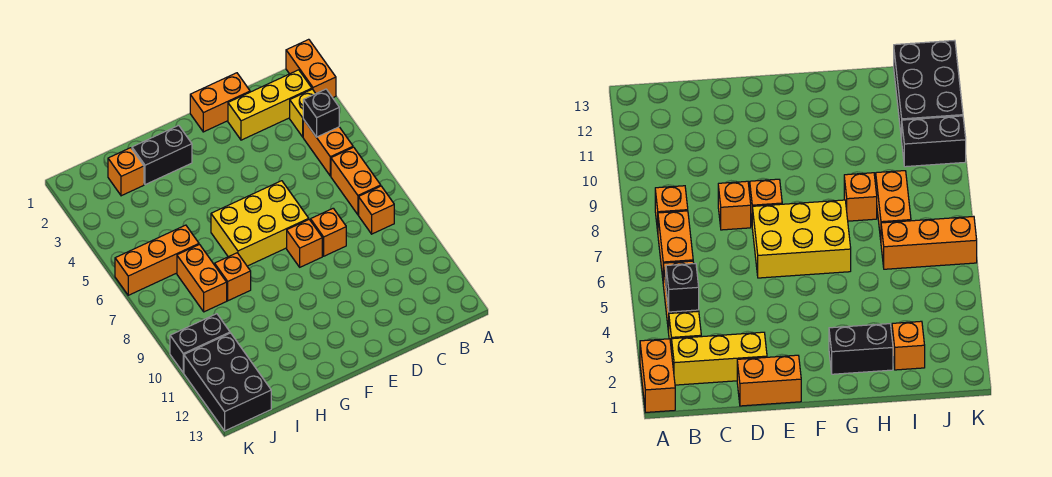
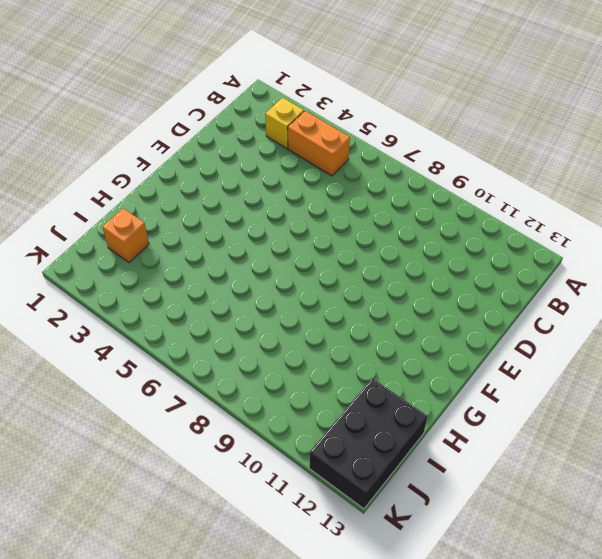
black 2x3 brick [309,378,428,509] -> black 2x3 brick turned to [184,333,271,431]
none -> orange 1x2 brick [286,39,336,98]
none -> yellow 1x3 brick [228,70,312,140]
none -> orange 1x2 brick [331,147,381,215]

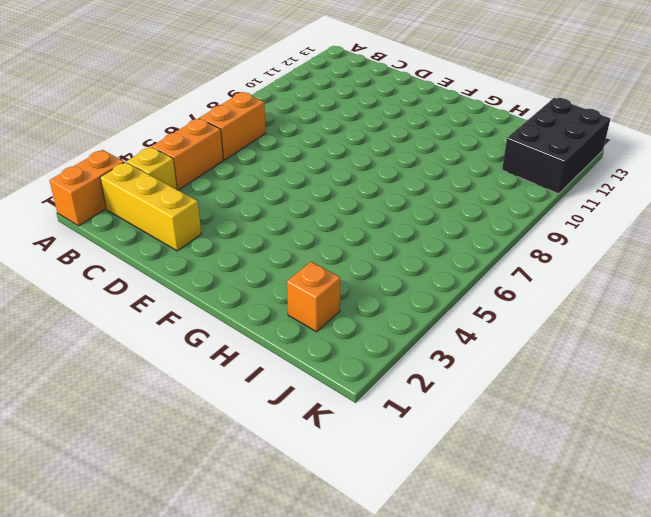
none -> orange 1x1 brick [359,186,394,234]
none -> orange 1x2 brick [190,73,250,132]
none -> orange 1x1 brick [311,208,346,256]

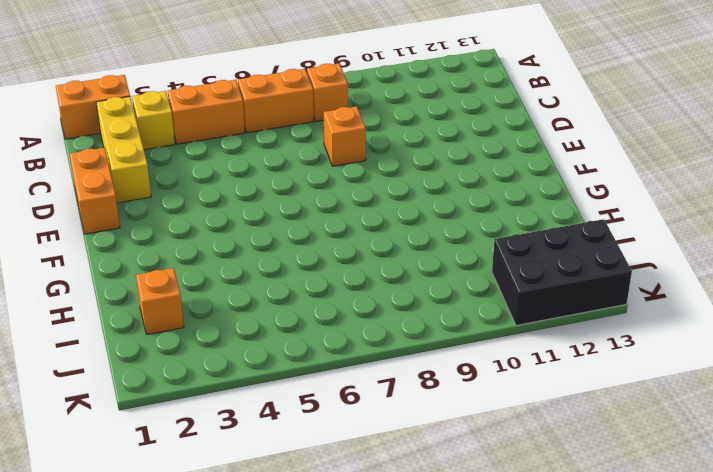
none -> yellow 2x3 brick [211,181,309,266]
none -> orange 1x1 brick [287,220,322,267]
none -> black 1x2 brick [132,125,192,185]

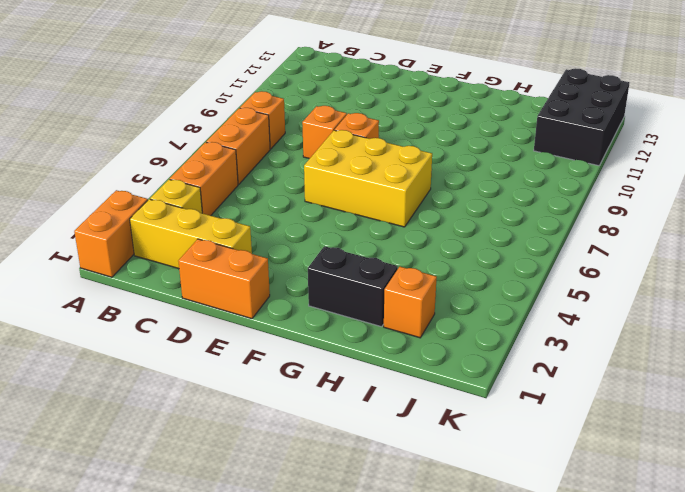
none -> orange 1x1 brick [215,253,251,301]
none -> orange 1x3 brick [115,225,199,295]
none -> orange 1x2 brick [177,245,227,312]

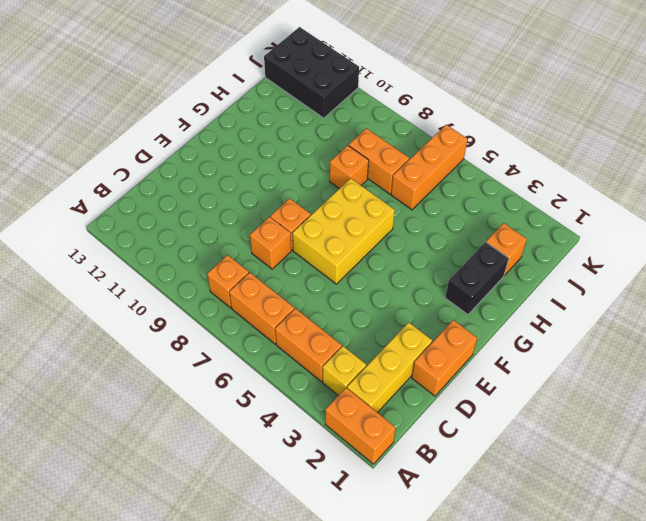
none -> black 1x2 brick [170,314,230,373]
none -> black 1x1 brick [303,89,339,137]

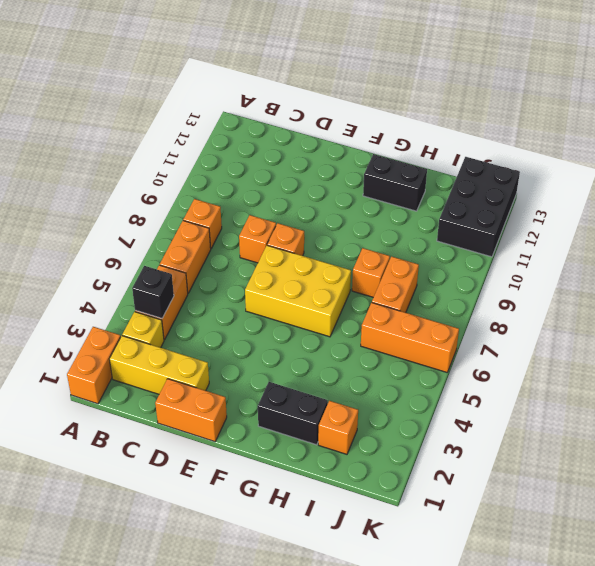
black 1x2 brick [363,154,427,211] -> black 1x2 brick moved to [170,314,230,373]

